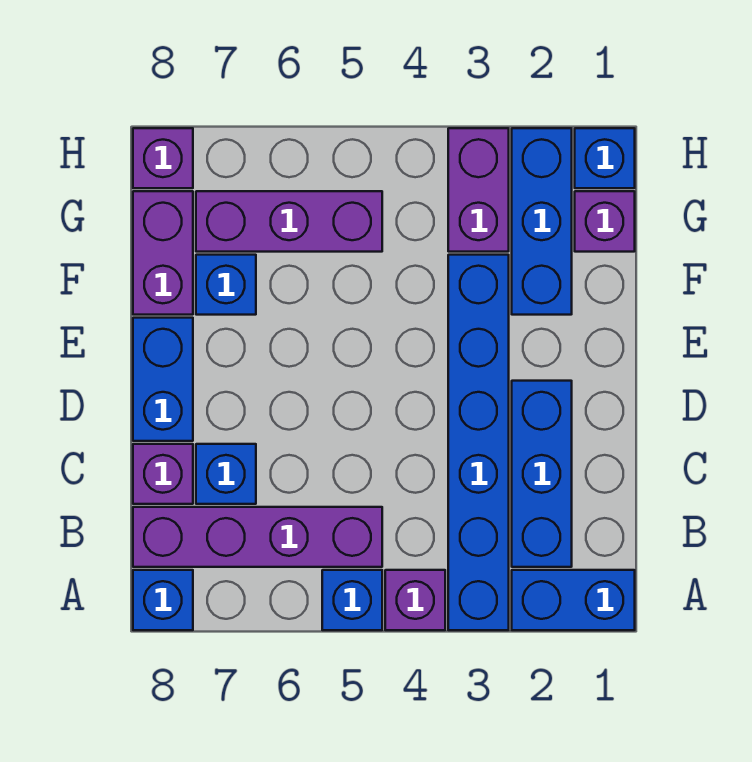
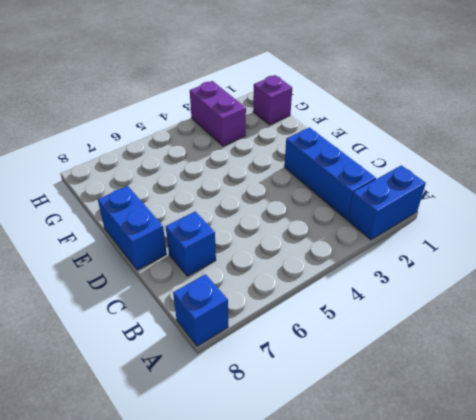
none -> blue 1x6 brick [448,255,509,630]
none -> purple 1x1 brick [385,570,445,630]
none -> blue 1x1 brick [322,570,382,630]

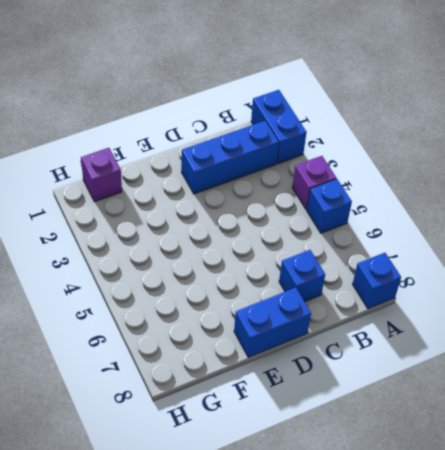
none -> blue 1x6 brick [448,255,509,630]
none -> purple 1x4 brick [133,507,382,567]
none -> purple 1x1 brick [133,444,193,504]

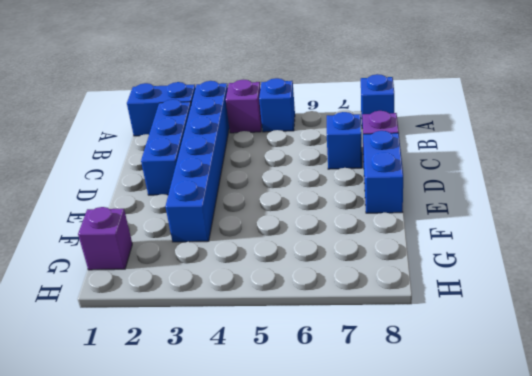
none -> purple 1x4 brick [133,507,382,567]
none -> blue 1x3 brick [512,128,572,315]
none -> blue 1x1 brick [196,255,256,315]

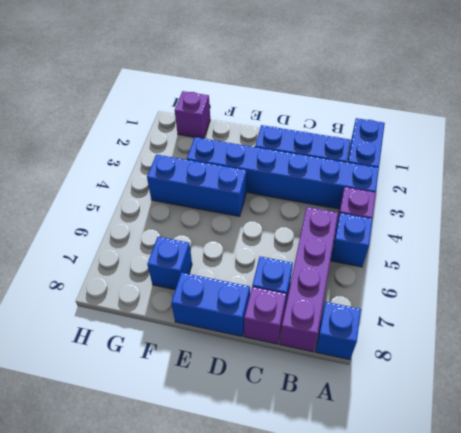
blue 1x3 brick [147,155,246,216] -> blue 1x3 brick moved to [512,128,572,315]
none -> purple 1x2 brick [133,191,193,315]
none -> purple 1x2 brick [448,128,509,252]
none -> purple 1x3 brick [196,191,382,252]

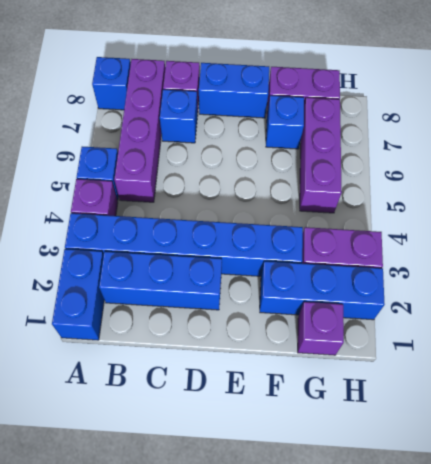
none -> blue 1x1 brick [575,128,635,188]
none -> purple 1x1 brick [133,128,193,188]

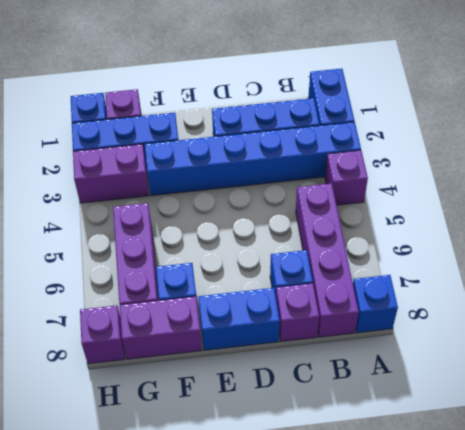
none -> blue 1x1 brick [322,570,382,630]

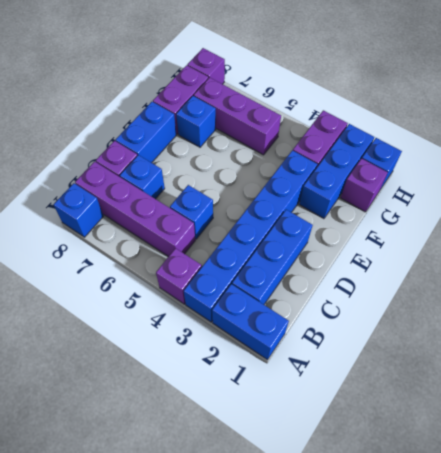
blue 1x1 brick [170,185,213,239] -> blue 1x1 brick moved to [322,570,382,630]

